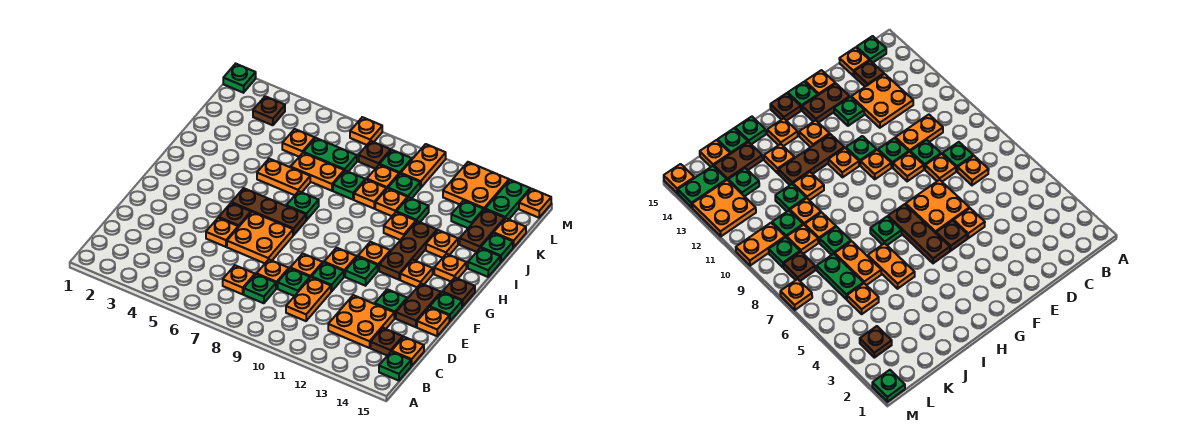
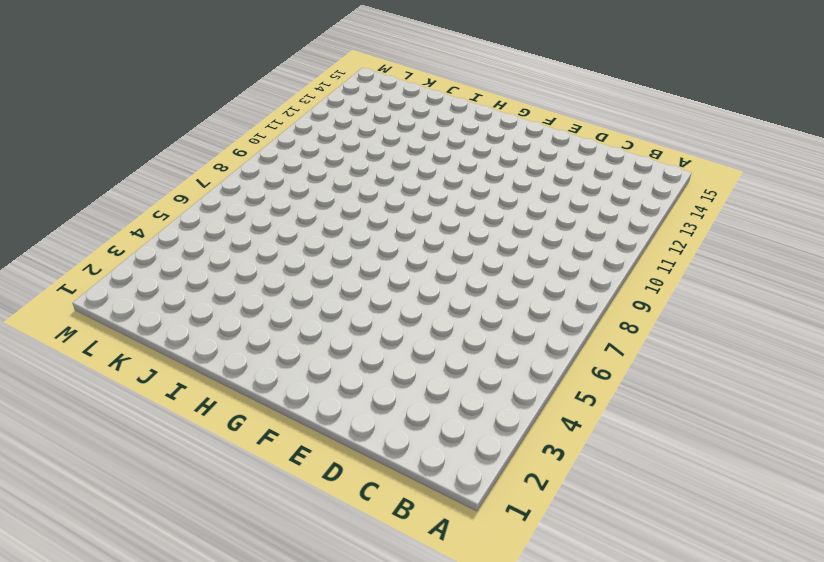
none -> green 1x1 plate [379,351,411,381]
none -> orange 1x1 plate [223,265,255,294]
none -> green 1x1 plate [244,274,276,303]
none -> orange 1x2 plate [286,277,331,321]

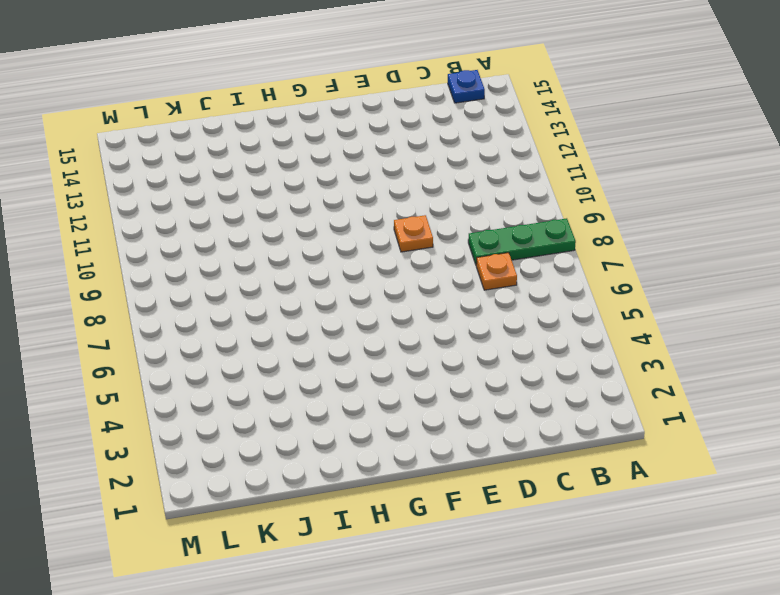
green 1x3 plate [468,218,576,264] -> green 1x1 plate [244,274,276,303]
blue 1x1 plate [448,70,485,103] -> green 1x1 plate [379,351,411,381]
none -> orange 1x2 plate [286,277,331,321]
none -> orange 2x2 plate [328,295,394,348]
none -> brown 1x1 plate [371,328,403,356]
none -> orange 1x1 plate [392,337,424,366]

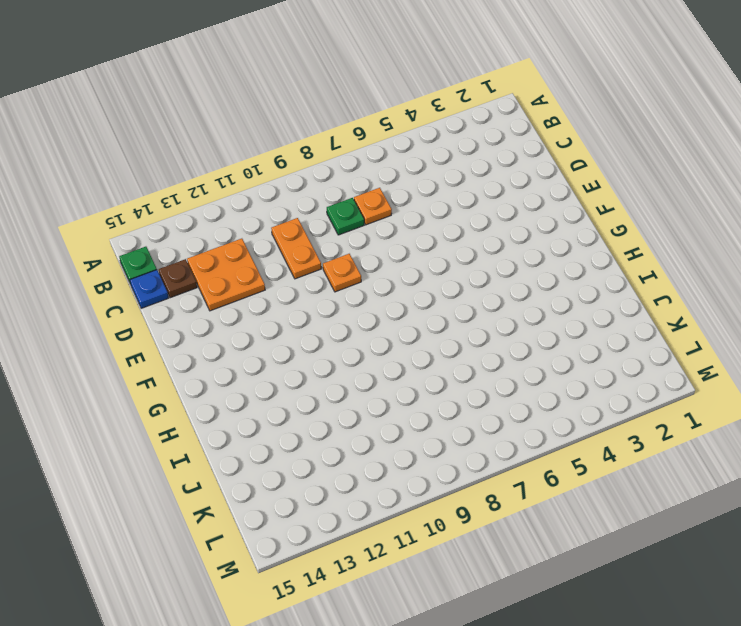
blue 1x1 plate [130,270,168,308] -> orange 1x1 plate [392,337,424,366]
none -> orange 1x1 plate [257,259,289,288]
none -> green 1x1 plate [278,268,310,296]
none -> orange 1x1 plate [206,218,238,247]
none -> orange 2x2 plate [227,212,293,263]

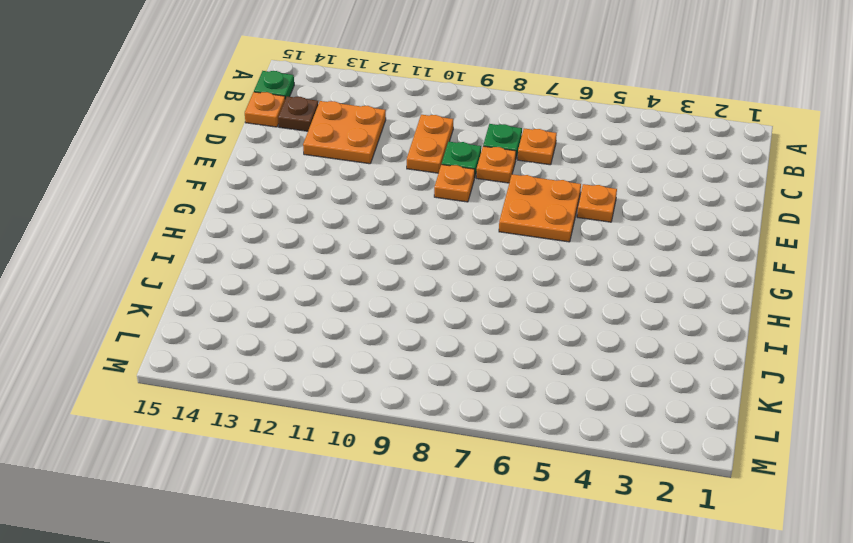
none -> green 1x1 plate [312,263,344,292]
none -> green 1x1 plate [375,289,407,318]
none -> brown 1x2 plate [396,284,441,327]
none -> orange 1x1 plate [417,307,449,336]

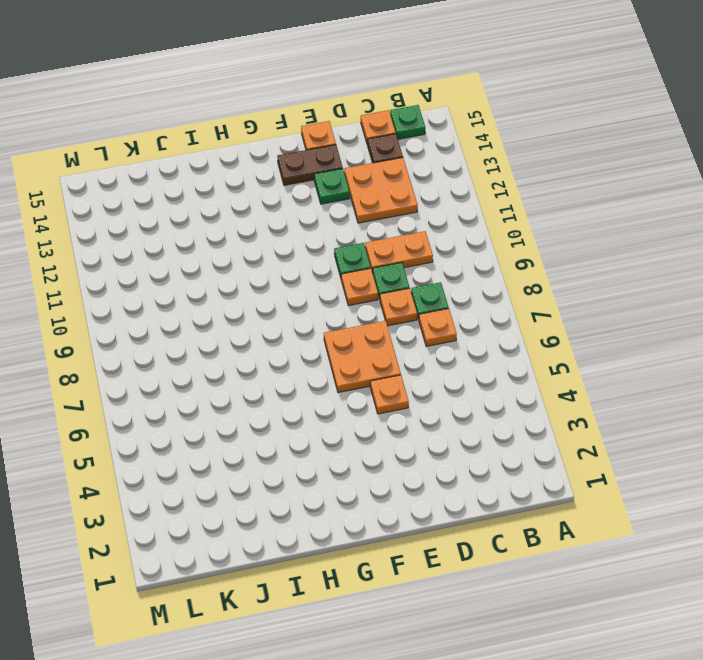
none -> brown 1x1 plate [219,203,251,227]
none -> orange 1x1 plate [324,248,357,277]
none -> green 1x1 plate [345,257,378,286]
none -> green 1x1 plate [430,292,462,321]

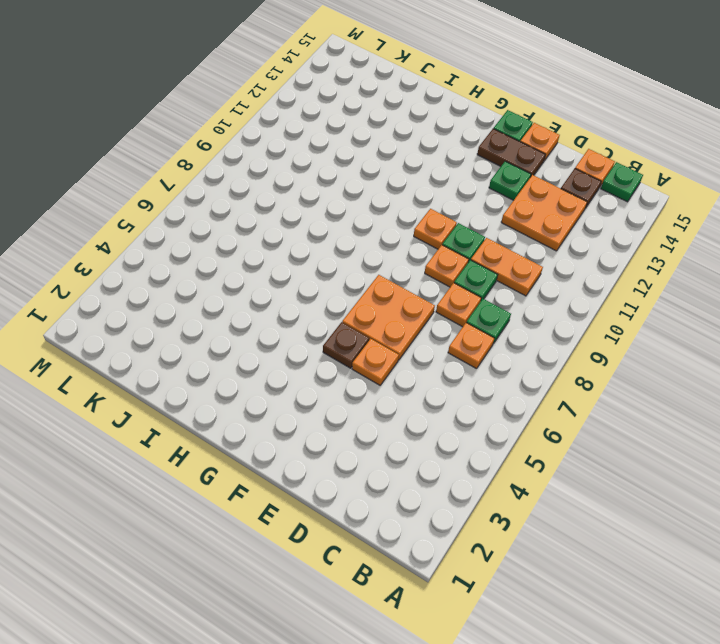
none -> green 1x1 plate [345,257,378,286]
none -> brown 1x3 plate [231,188,306,235]
none -> orange 1x1 plate [358,242,390,271]
none -> brown 1x3 plate [379,221,437,280]

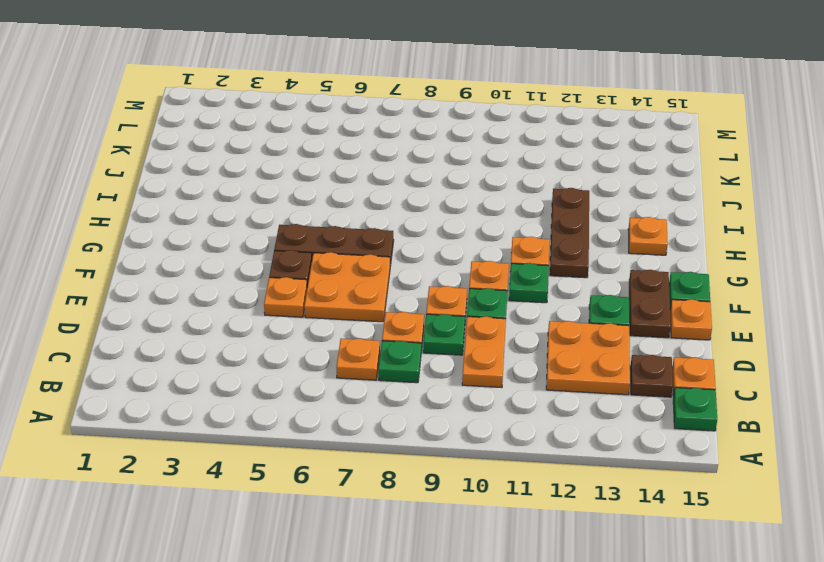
none -> orange 1x1 plate [400,260,433,287]
none -> brown 1x1 plate [443,278,475,307]
none -> green 1x1 plate [286,191,319,220]
none -> orange 1x2 plate [257,159,310,195]

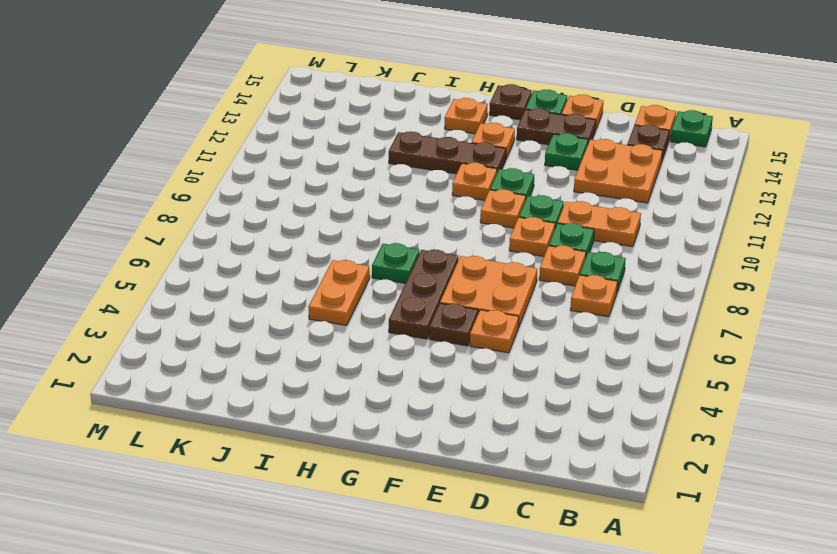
none -> orange 1x1 plate [384,212,416,240]
none -> orange 1x1 plate [426,230,458,258]
none -> green 1x1 plate [468,248,500,277]
none -> orange 1x2 plate [291,153,344,191]

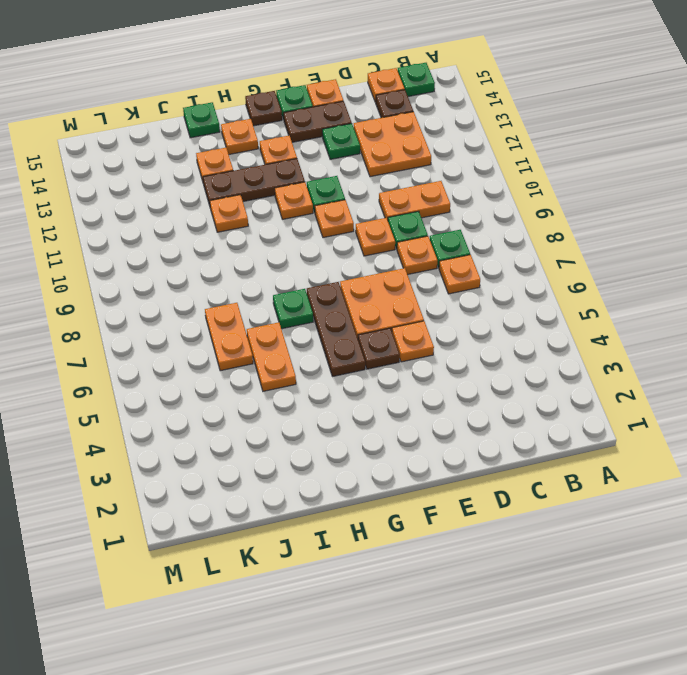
none -> green 1x1 plate [312,263,344,292]
none -> green 1x1 plate [333,171,365,200]
none -> orange 1x1 plate [354,179,386,208]
none -> orange 1x1 plate [375,188,407,216]

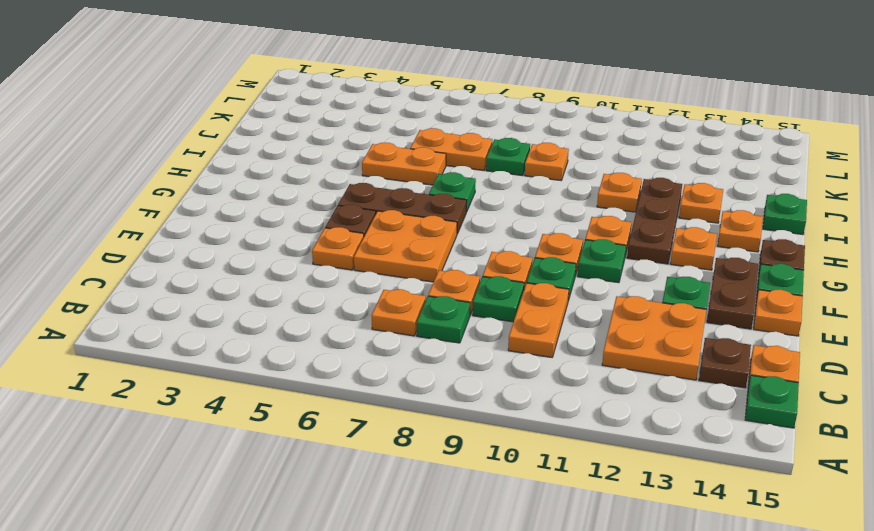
none -> orange 1x1 plate [375,188,407,216]
none -> green 1x1 plate [397,197,429,222]
none -> brown 1x2 plate [460,209,505,252]
none -> green 1x1 plate [481,233,513,262]

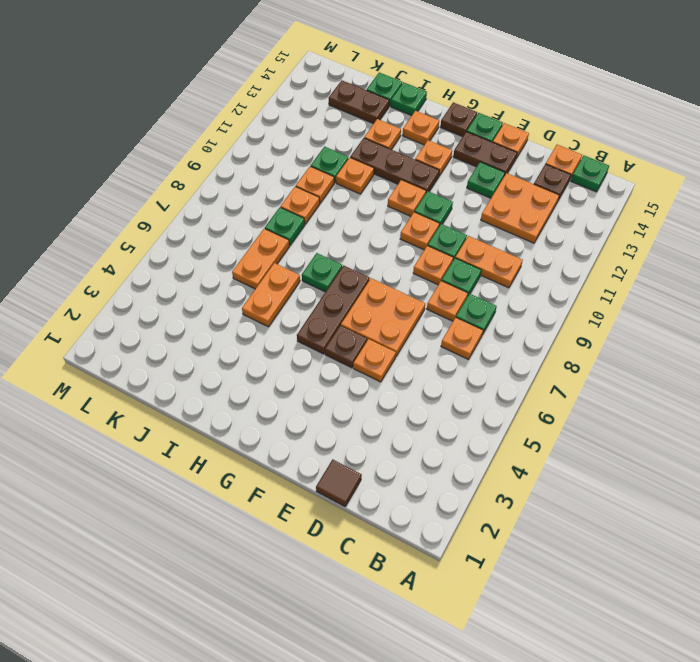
brown 1x1 tile [316,460,362,506] -> none
none -> orange 1x1 plate [282,129,315,157]
none -> green 1x2 plate [304,138,357,172]
none -> orange 1x1 plate [367,165,399,189]
none -> green 1x1 plate [388,173,420,198]

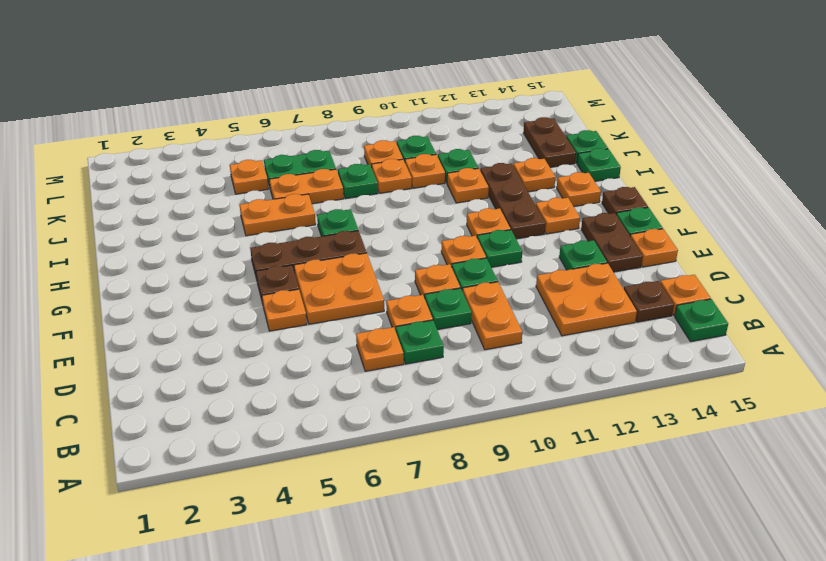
none -> green 1x1 plate [451,200,484,228]
none -> orange 1x1 plate [494,218,526,247]
none -> brown 1x1 plate [253,96,285,125]
none -> brown 1x1 plate [359,141,391,169]

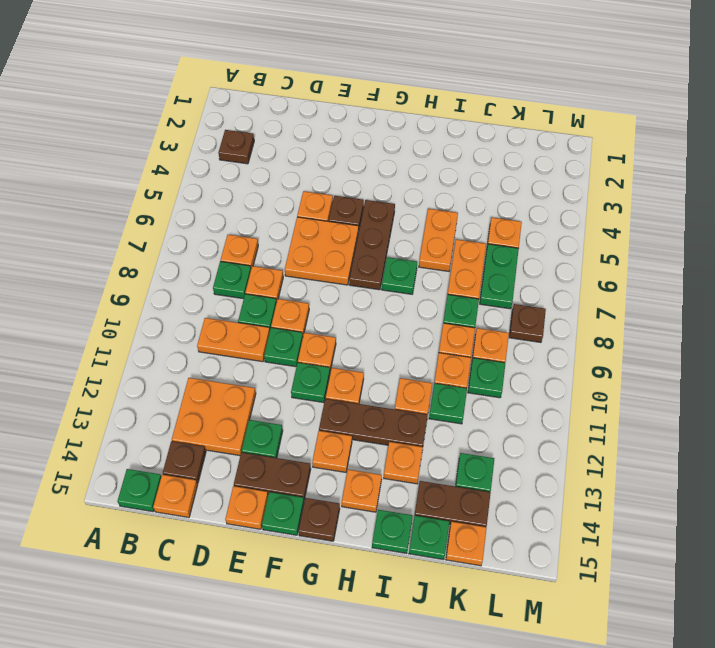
brown 1x1 plate [218,130,254,164] -> brown 1x1 plate moved to [253,96,285,125]
none -> green 1x1 plate [380,150,412,174]
none -> orange 1x2 plate [401,144,446,188]
none -> orange 2x2 plate [443,162,509,209]
none -> green 1x2 plate [485,180,530,219]

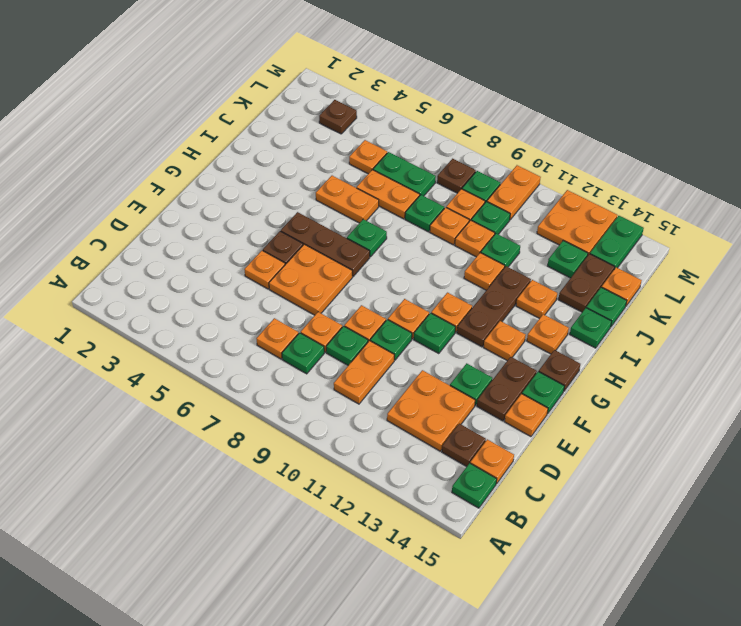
none -> green 1x1 plate [223,64,256,93]
none -> orange 1x1 plate [350,117,382,145]
none -> orange 1x1 plate [519,189,551,218]

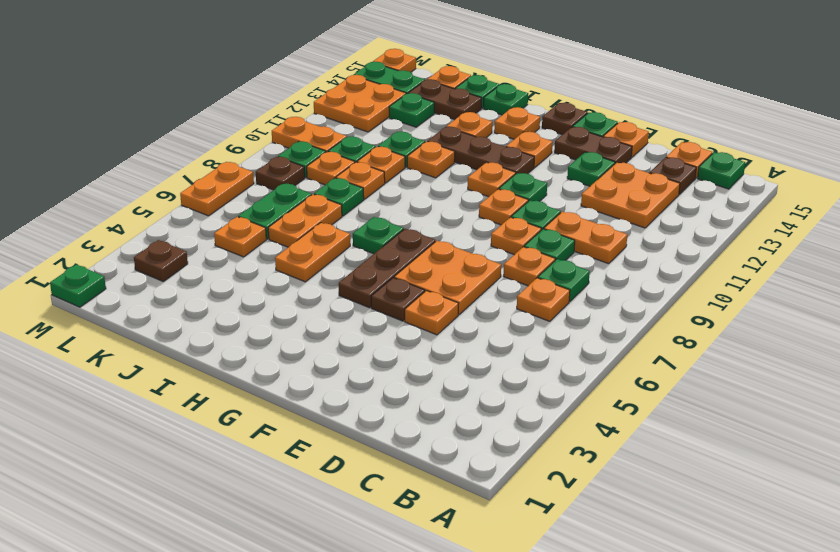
orange 1x2 plate [180,162,254,216] -> orange 1x1 plate [350,117,382,145]

